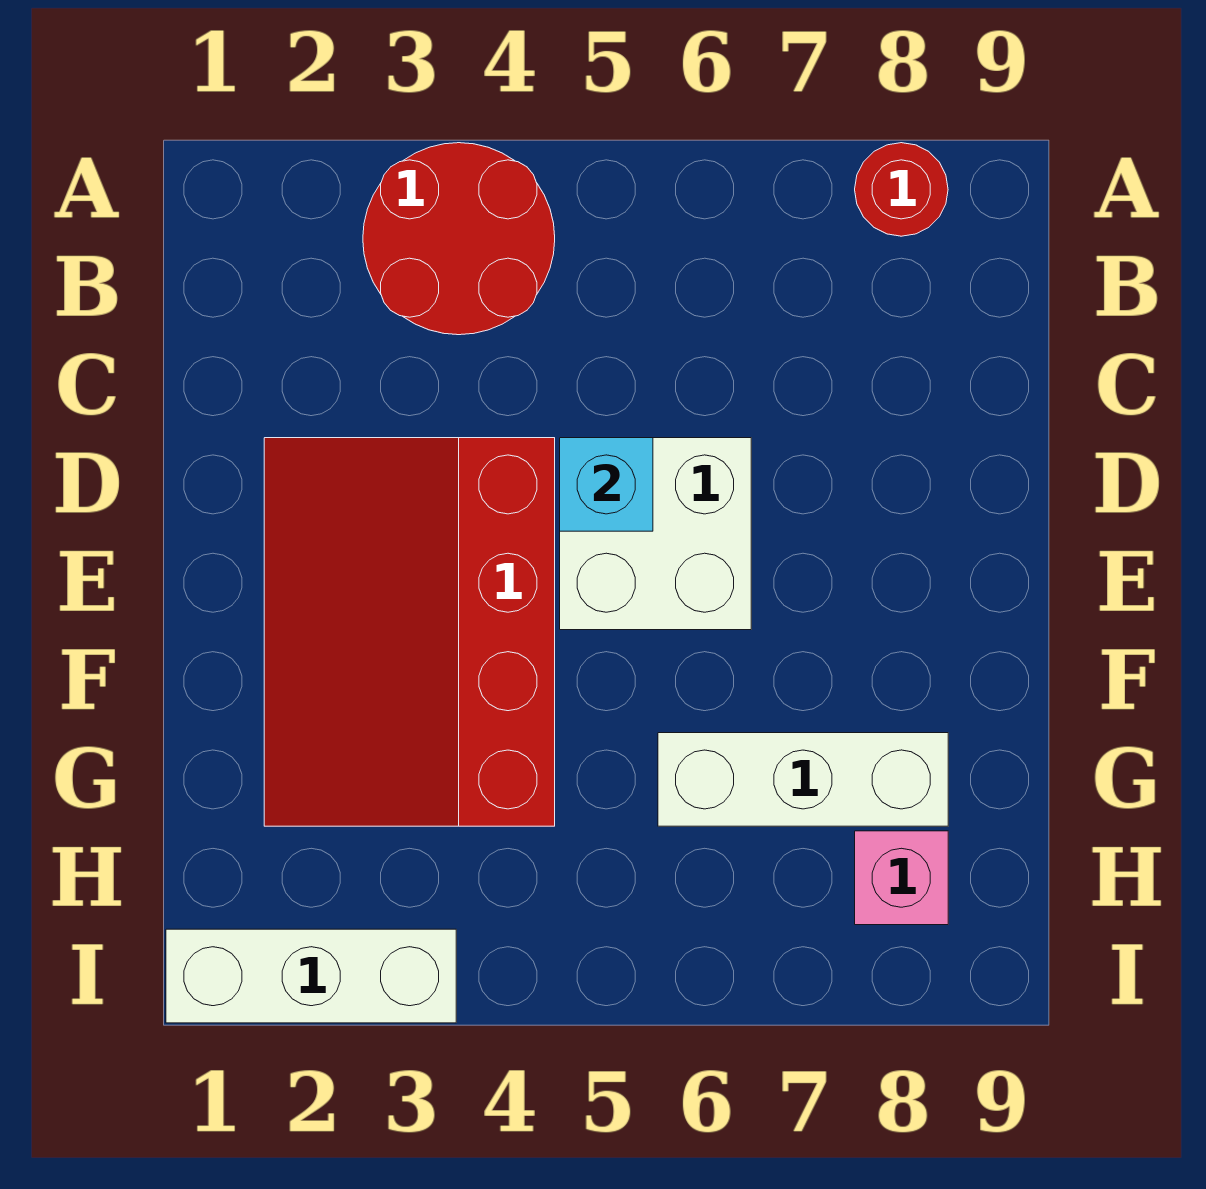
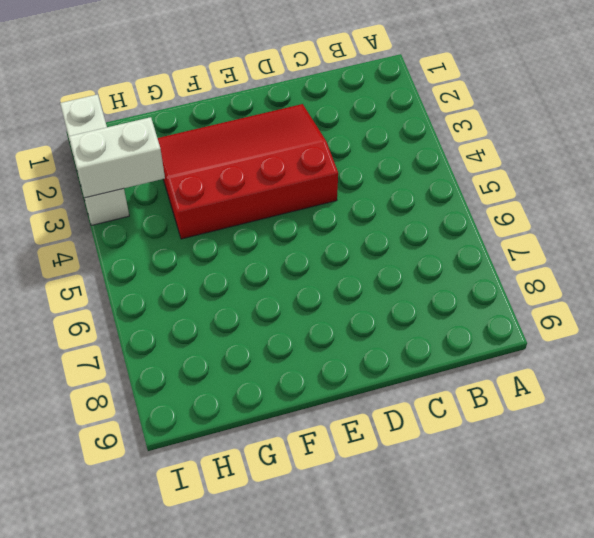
white 1x2 brick [69,117,165,198] -> none
none -> red 2x2 round brick [363,143,555,335]
none -> red 1x1 round brick [855,143,948,236]

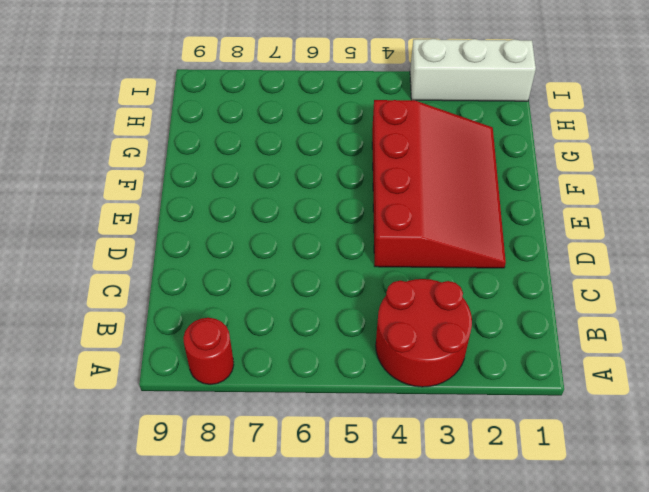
none -> white 2x2 brick [560,438,751,630]
none -> white 1x3 brick [658,733,948,826]

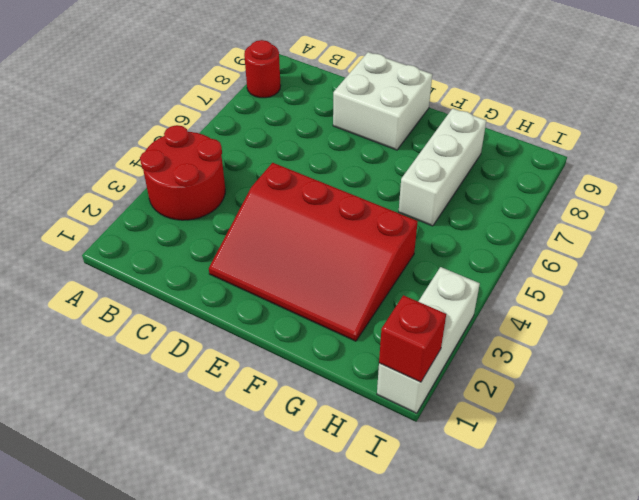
white 2x2 brick [333,52,432,150] -> white 2x2 brick moved to [560,438,751,630]
red 1x1 brick [379,295,446,382] -> none
none -> pink 1x1 brick [855,831,948,925]
none -> cyan 1x1 brick [560,438,653,531]

